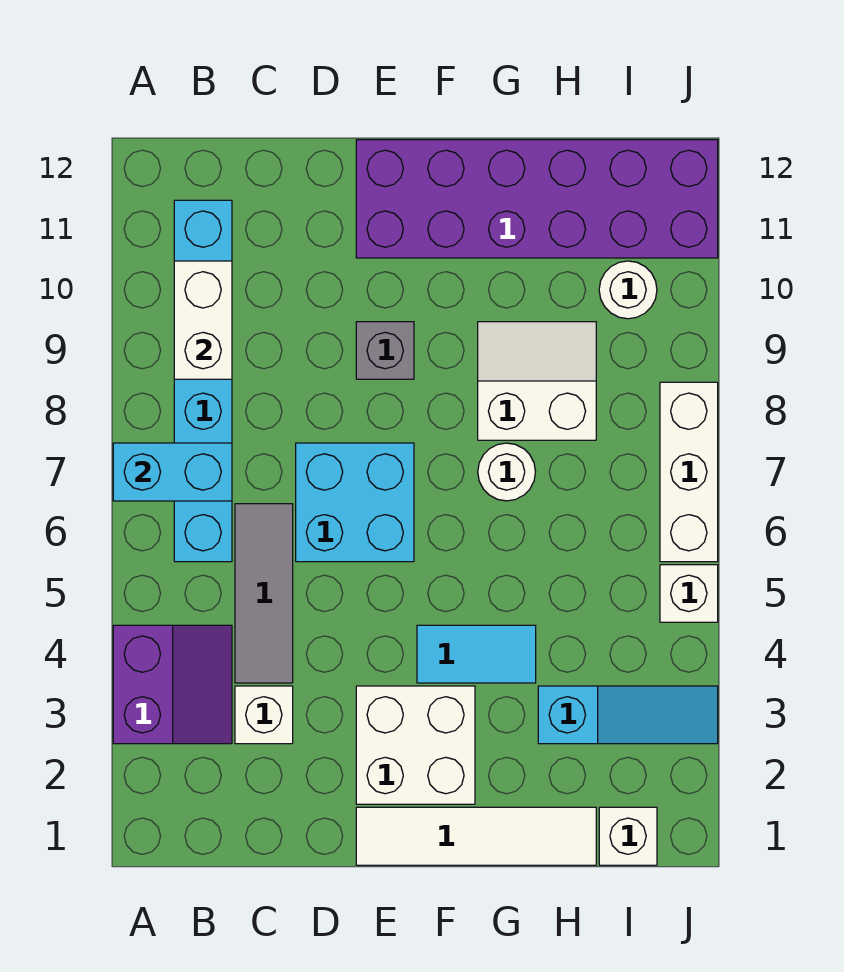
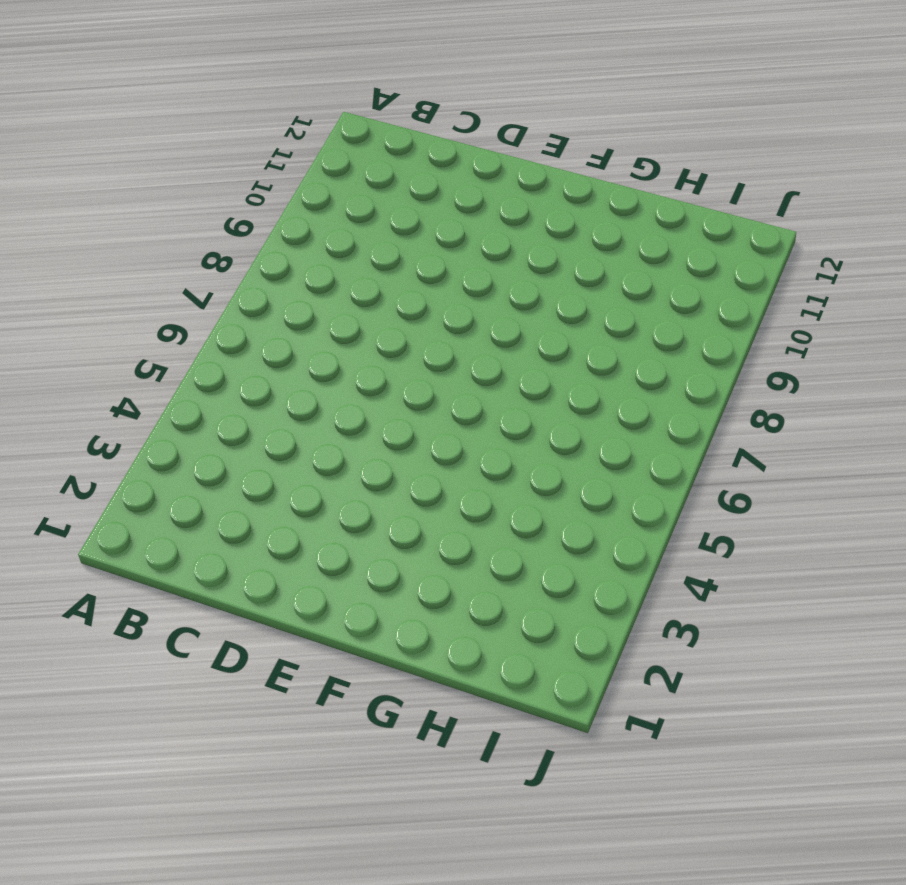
none -> purple 2x2 slope [113,625,232,744]
none -> cyan 1x6 brick [174,200,232,562]
none -> white 1x1 brick [235,686,293,744]

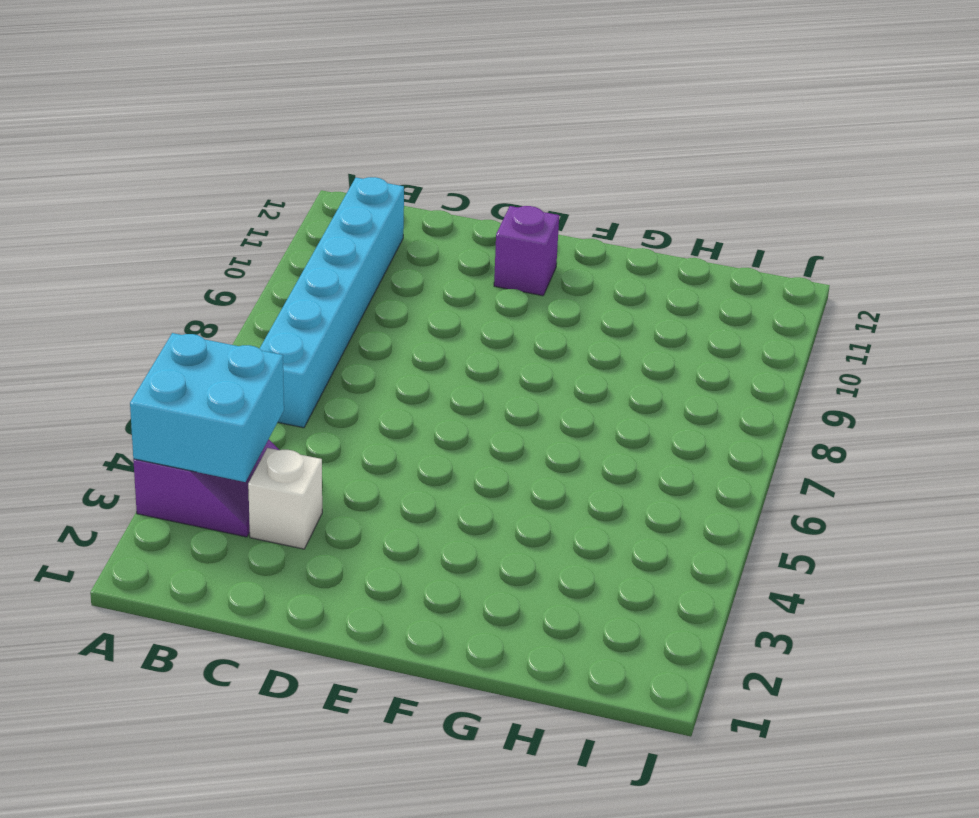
cyan 2x2 brick [130,333,284,482] -> cyan 2x2 brick moved to [296,443,414,562]
purple 1x1 brick [494,206,559,296] -> purple 2x6 brick [356,140,718,258]
none -> grey 1x3 tile [235,504,293,683]
none -> white 1x4 tile [356,807,596,865]
none -> white 2x2 brick [356,686,475,804]

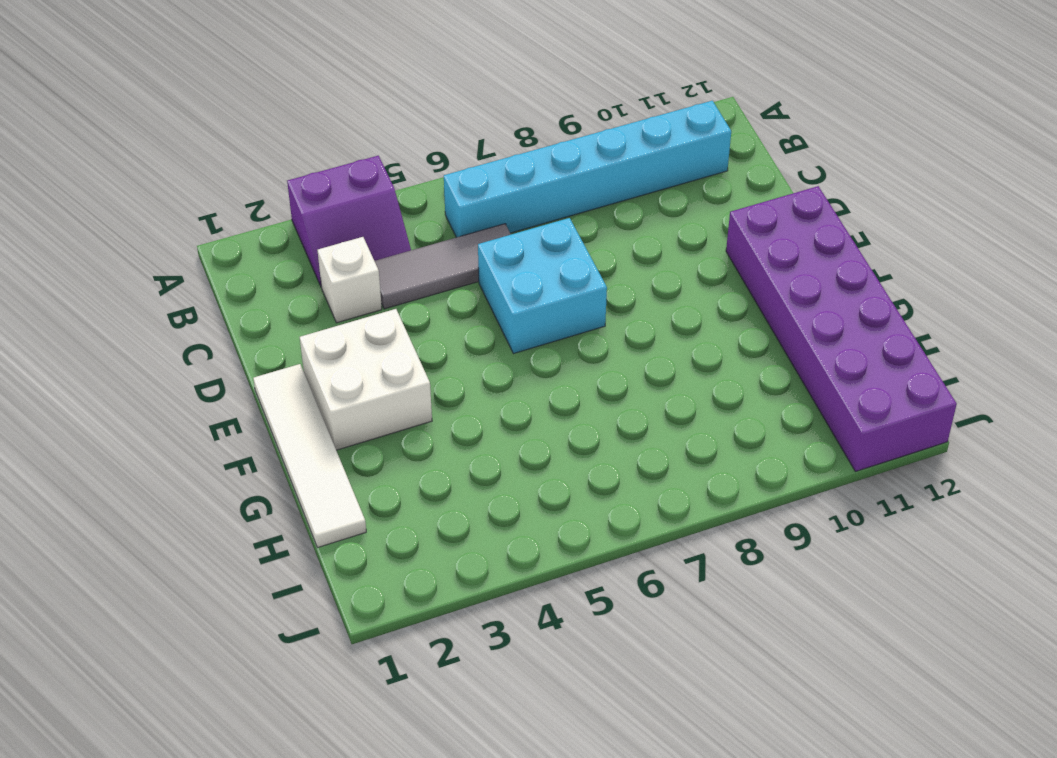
none -> grey 1x1 brick [356,322,414,379]
none -> cyan 1x2 tile [417,625,536,683]
none -> white 1x1 round brick [478,443,535,501]

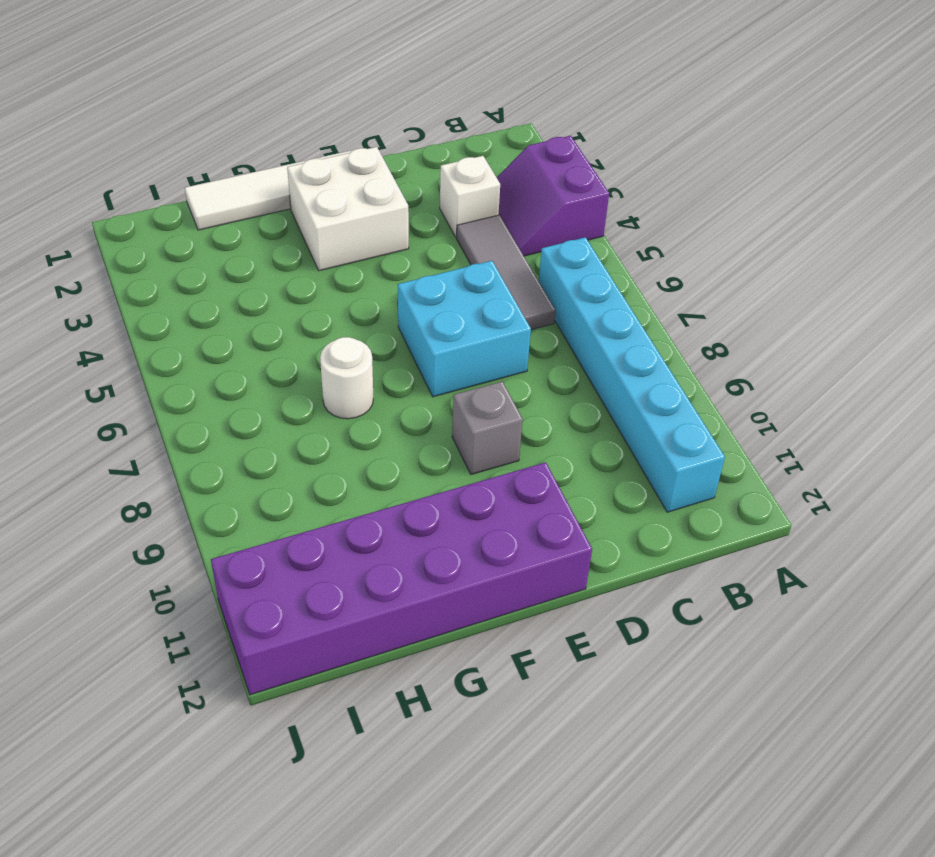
none -> cyan 1x2 tile [417,625,536,683]
none -> white 2x2 slope [478,322,596,440]
none -> cyan 1x3 slope [538,686,718,744]

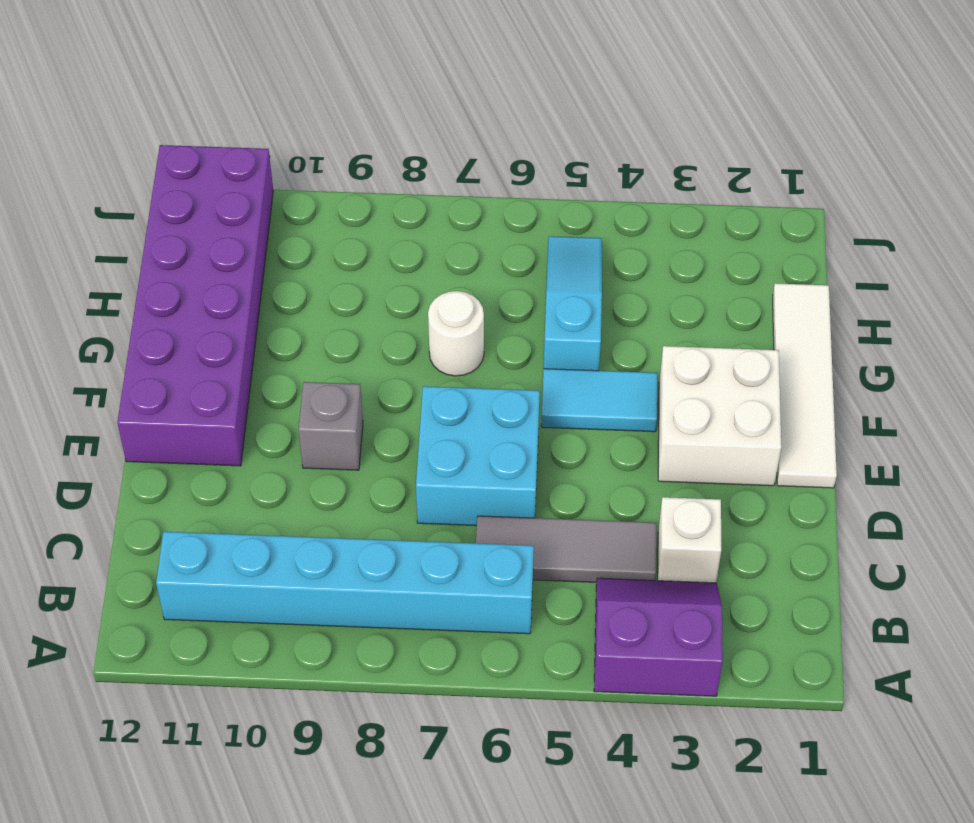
cyan 1x2 tile [541,369,657,432] -> cyan 1x2 tile turned to [417,625,536,683]
cyan 1x3 slope [544,236,602,371] -> cyan 1x3 slope moved to [538,686,718,744]
none -> white 2x2 slope [478,322,596,440]
none -> white 1x1 brick [599,807,657,865]
none -> white 1x1 round brick [599,261,657,319]

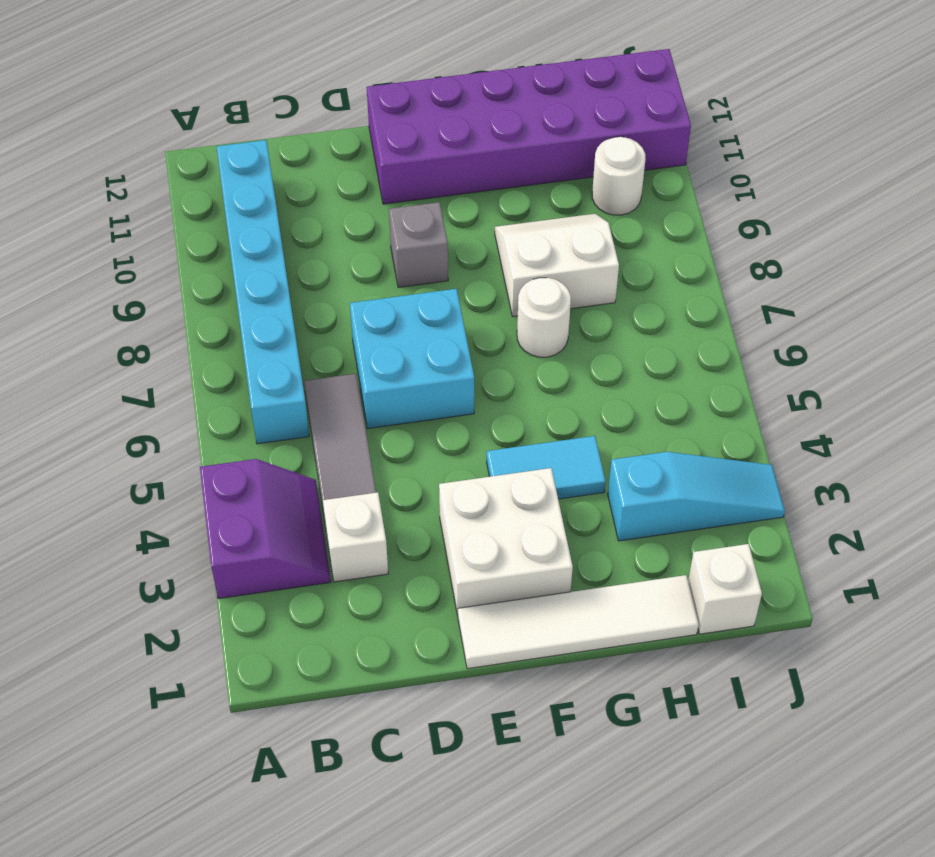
none -> white 1x1 brick [660,565,718,622]
none -> white 1x3 brick [660,382,718,562]
none -> cyan 1x2 brick [113,443,232,501]

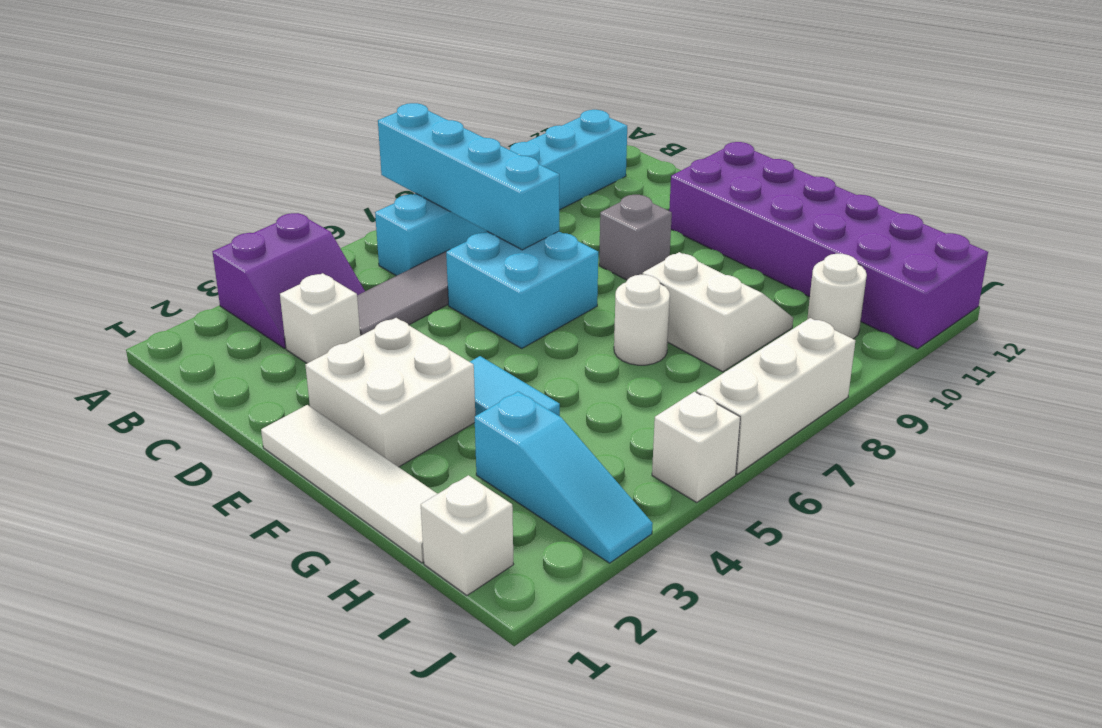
cyan 1x4 brick [378,103,559,250] -> cyan 1x2 brick [113,443,232,501]
none -> white 1x2 brick [174,261,232,379]

